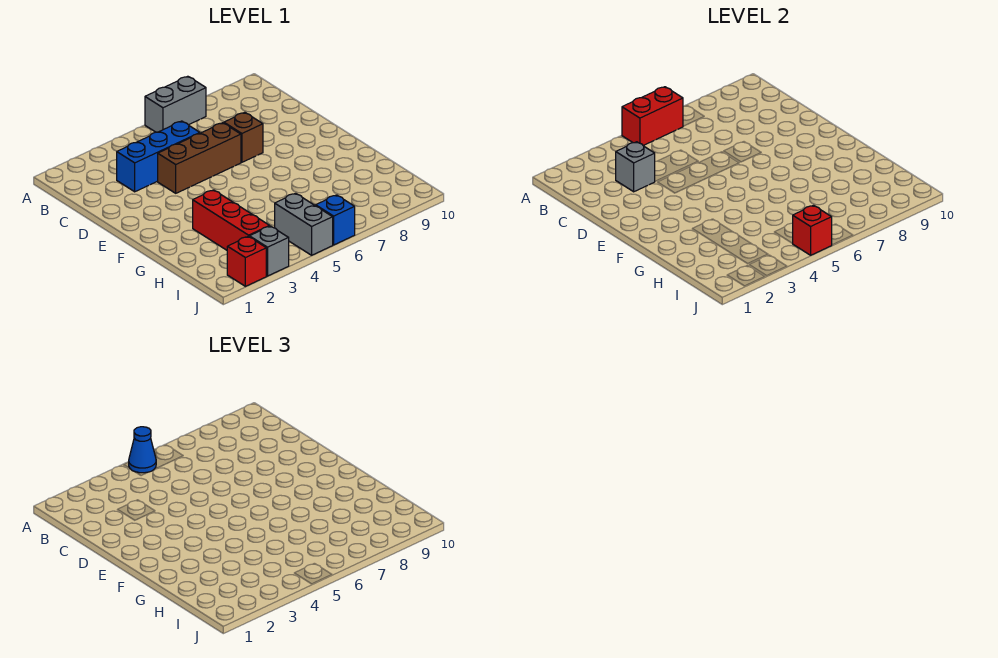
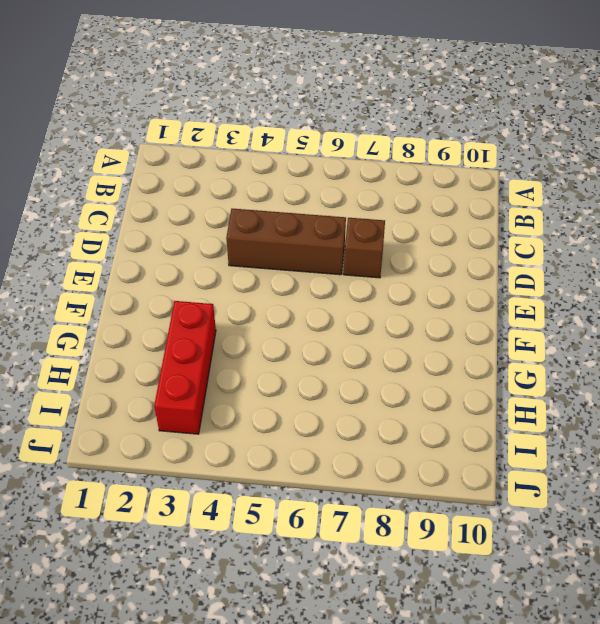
none -> grey 1x2 brick [145,76,206,132]
none -> blue 1x3 brick [117,121,200,192]
none -> grey 1x2 brick [275,193,333,255]

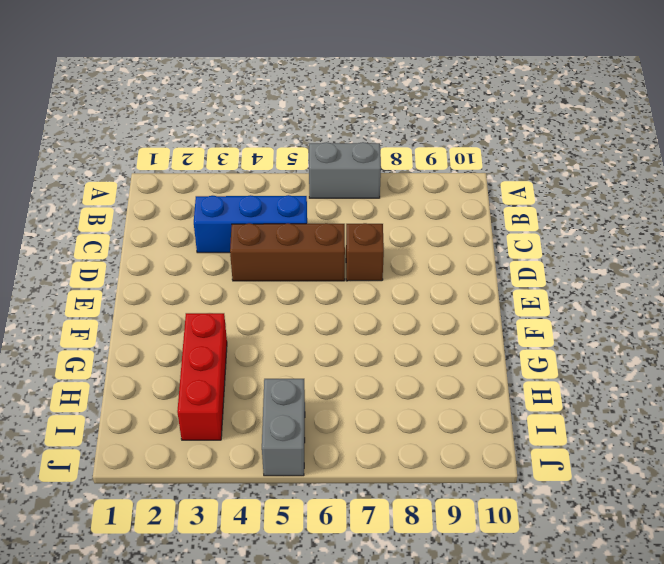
none -> red 1x1 brick [227,236,266,286]
none -> grey 1x1 brick [249,226,289,276]
none -> blue 1x1 brick [316,195,355,245]

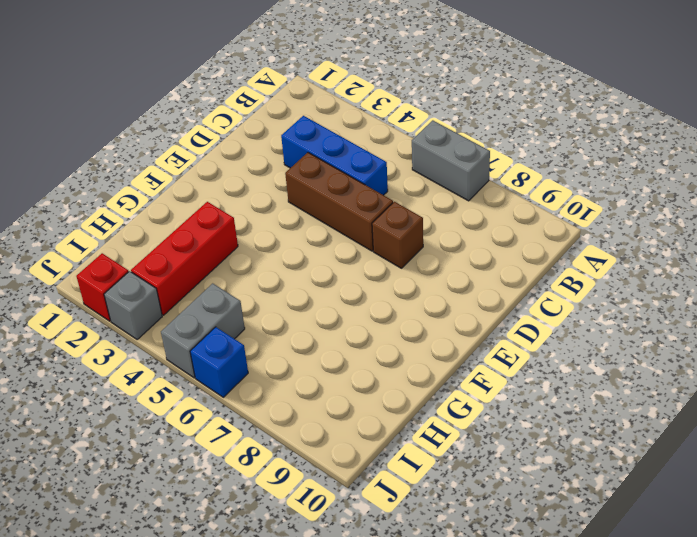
none -> red 1x2 brick [622,87,683,145]
none -> grey 1x1 brick [616,142,655,192]
none -> red 1x1 brick [792,205,832,255]

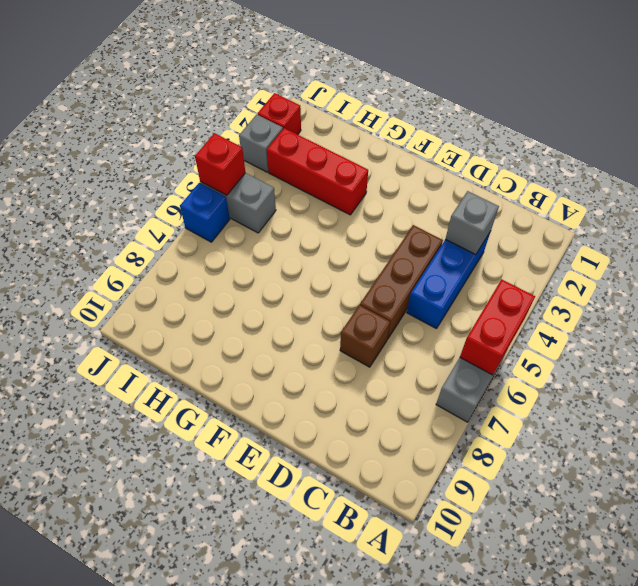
none -> blue 1x1 cone [129,427,156,473]

